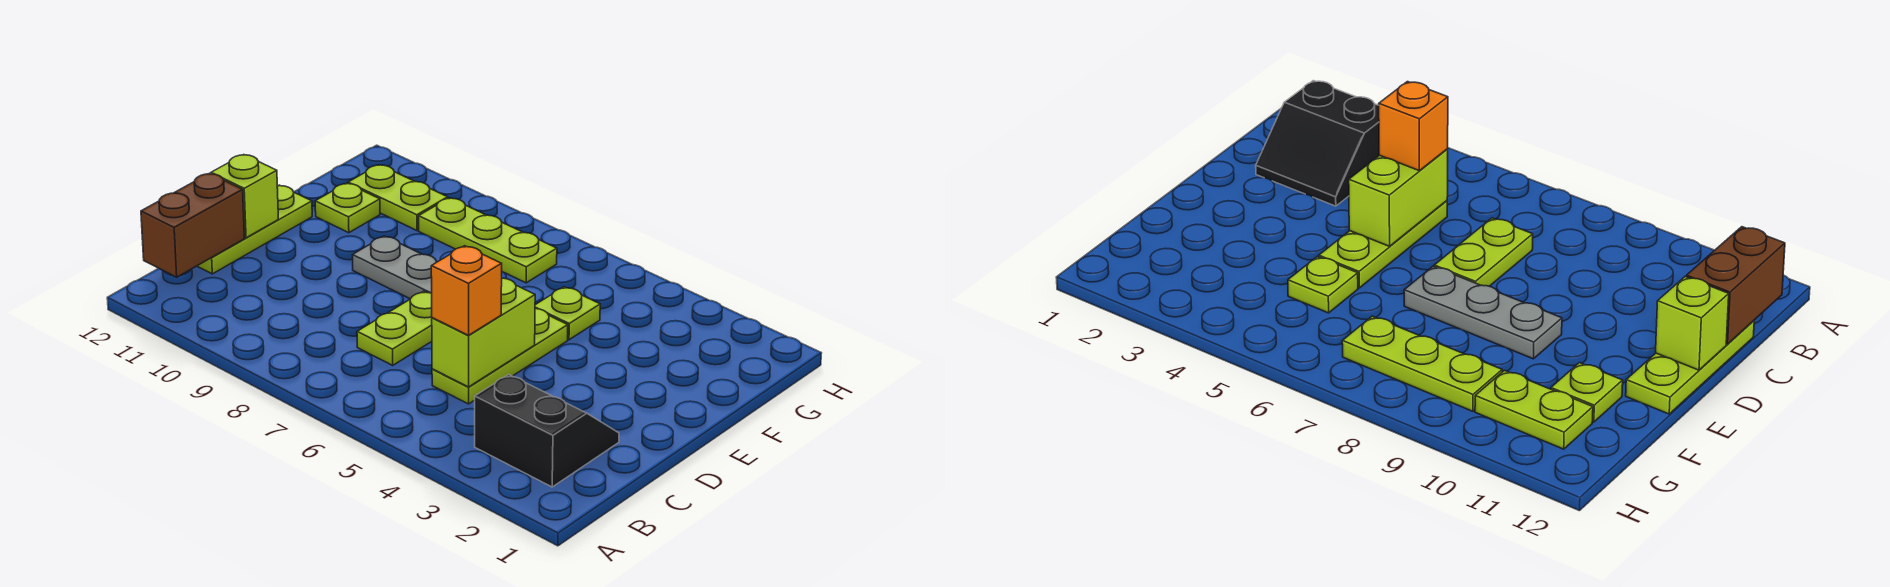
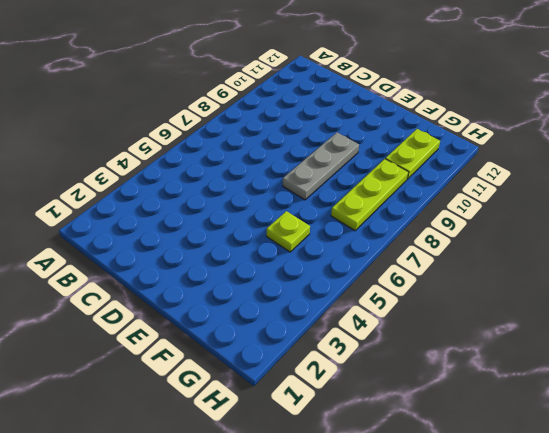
none -> black 2x2 slope [475,374,619,487]
none -> lime 1x3 plate [432,309,568,404]
none -> lime 1x2 plate [357,291,432,365]

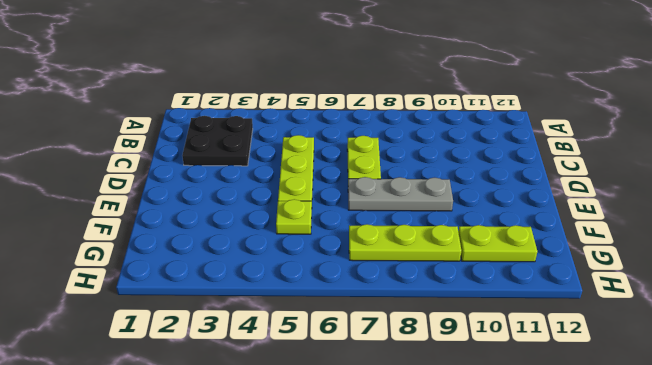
black 2x2 plate [182,116,253,166] -> black 2x2 slope [475,374,619,487]
none -> lime 1x3 plate [197,185,312,274]
none -> lime 1x1 plate [315,183,380,233]
none -> brown 1x2 brick [141,173,245,277]

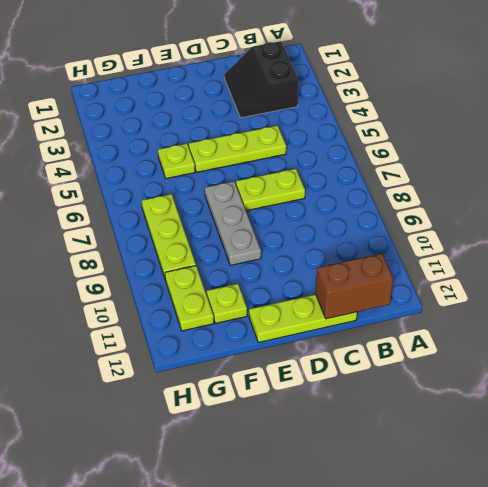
none -> lime 1x2 brick [432,278,535,387]
none -> lime 1x1 brick [211,155,278,238]
none -> orange 1x1 brick [431,246,502,335]

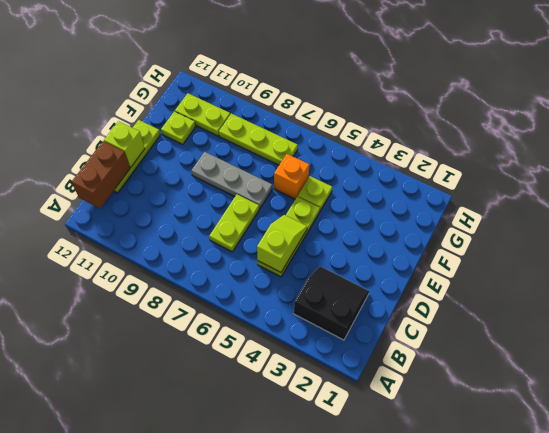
lime 1x2 slope [257,215,307,272] -> lime 1x2 brick [432,278,535,387]
orange 1x1 brick [274,154,309,199] -> orange 1x1 brick moved to [431,246,502,335]

